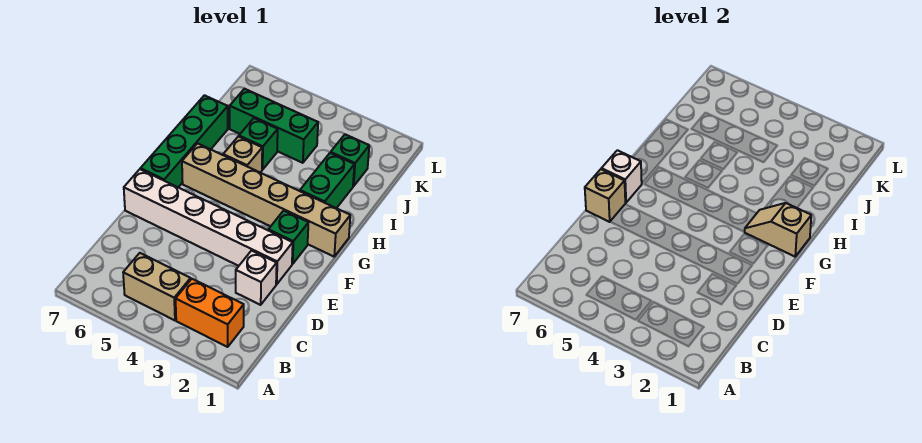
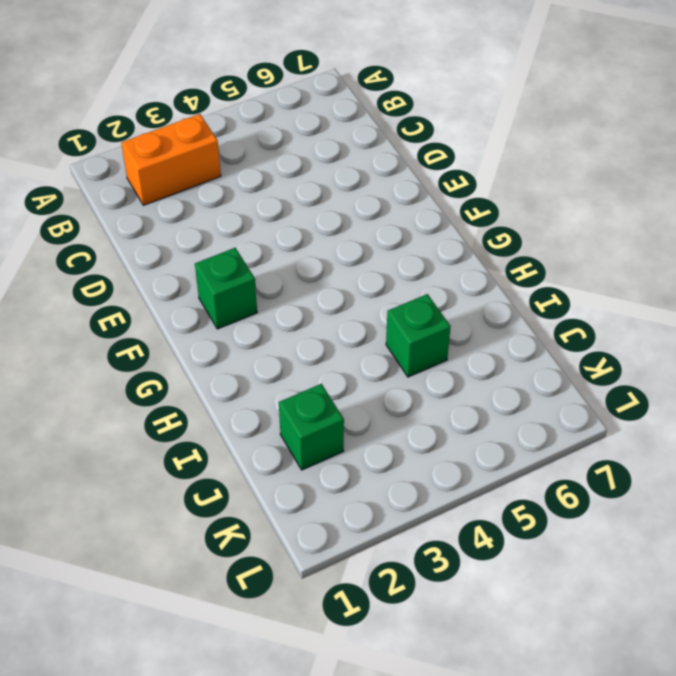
none -> tan 1x2 brick [123,253,191,320]
none -> white 1x1 brick [236,251,277,305]
none -> white 1x6 brick [124,169,293,284]

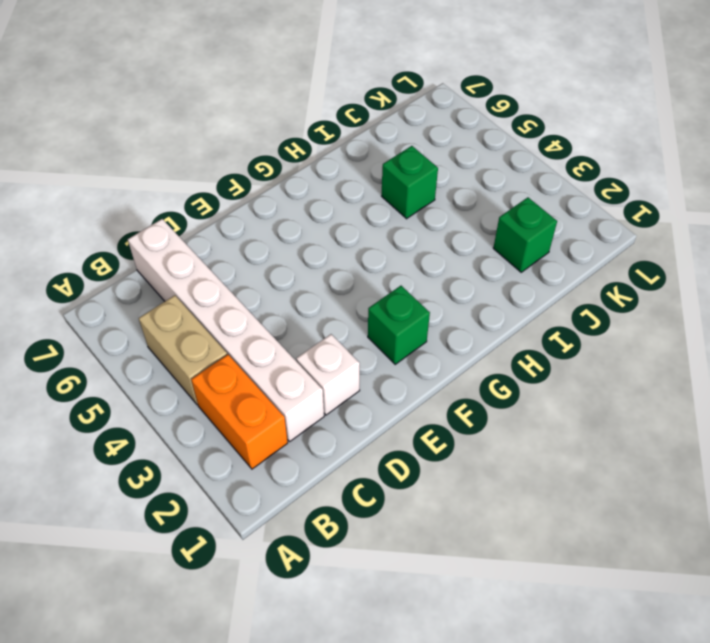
white 1x6 brick [128,219,324,441] -> white 1x6 brick moved to [124,169,293,284]
none -> green 1x4 brick [140,95,228,187]
none -> tan 1x6 brick [182,143,350,257]
none -> green 1x2 brick [300,153,354,208]

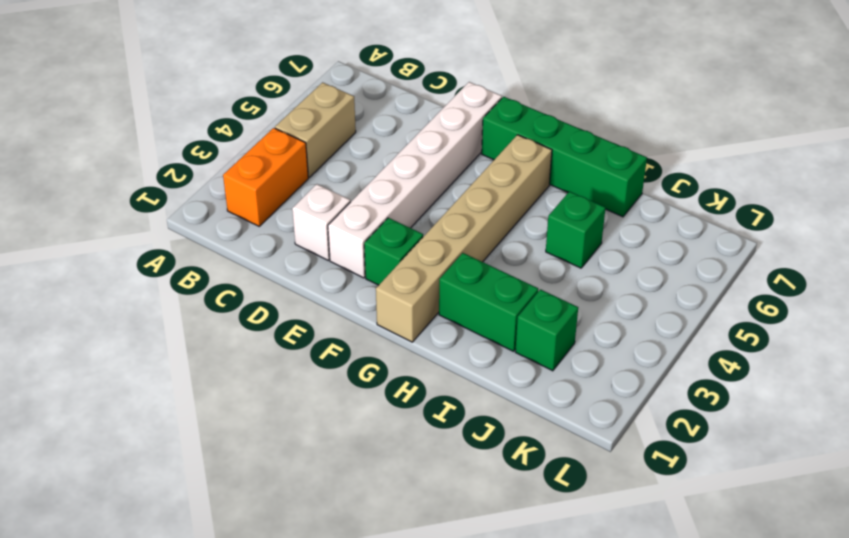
none -> tan 1x1 brick [223,136,262,173]
none -> green 1x3 brick [230,89,318,163]
none -> tan 1x1 brick [585,169,625,222]

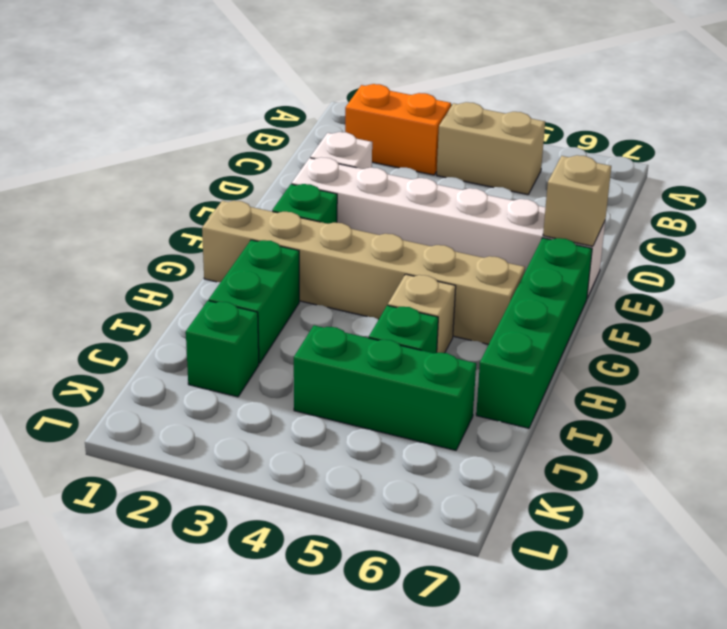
none -> white 1x1 brick [601,150,642,203]
none -> tan 1x2 slope [745,203,811,257]

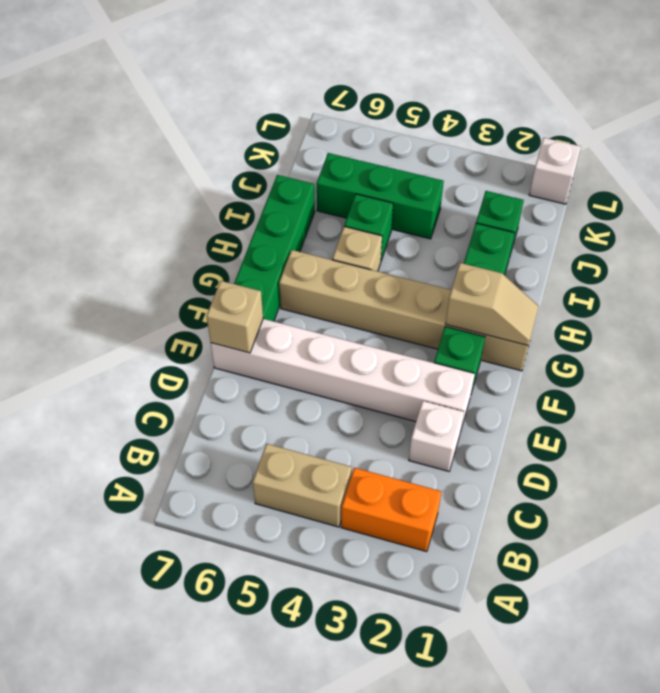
tan 1x2 slope [445,263,539,346] -> tan 1x2 slope turned to [745,203,811,257]
white 1x1 brick [529,138,581,204] -> white 1x1 brick moved to [601,150,642,203]

